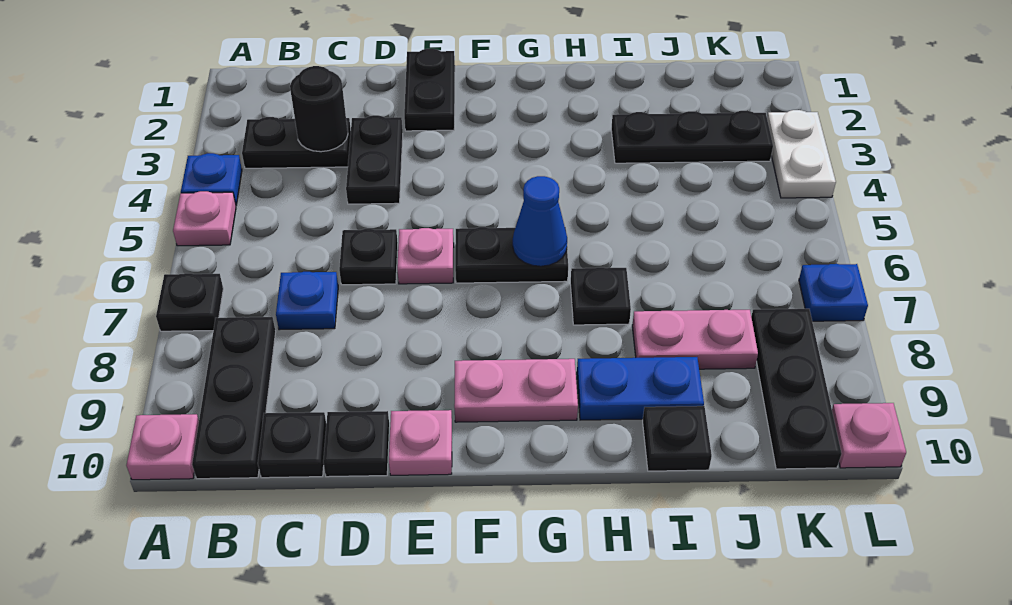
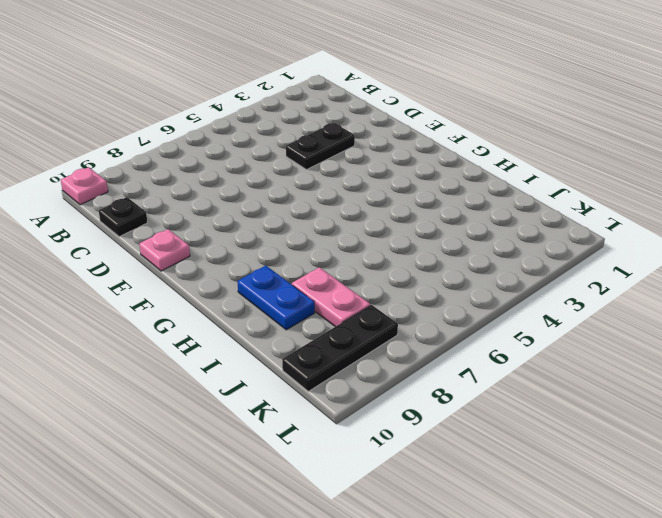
none -> blue 1x1 plate [181,153,242,205]
none -> pink 1x1 plate [173,191,236,246]
none -> black 1x1 plate [156,273,223,331]

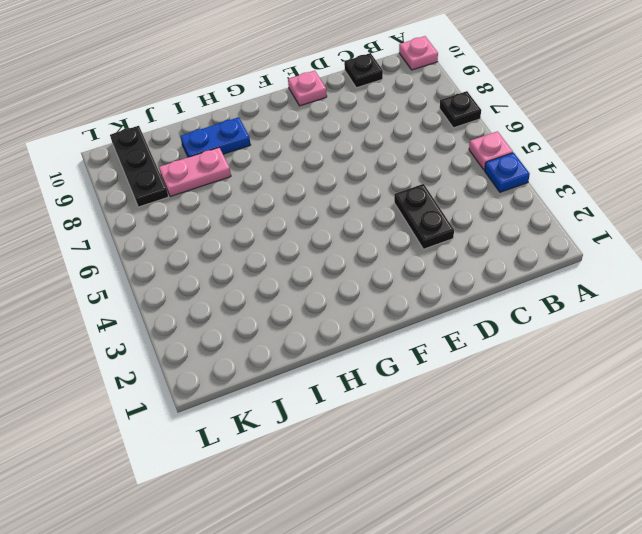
none -> black 1x2 plate [242,117,351,168]
none -> black 1x3 plate [192,317,276,479]
none -> blue 1x1 plate [276,272,338,330]

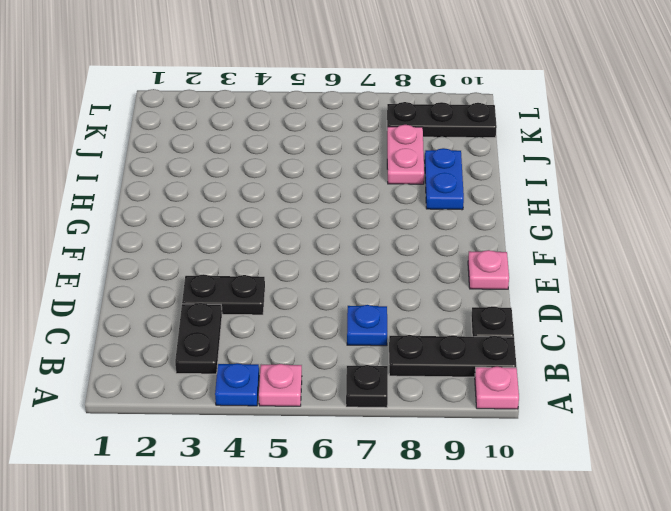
none -> black 1x1 plate [339,229,398,285]
none -> black 1x1 plate [323,411,390,477]
none -> black 1x2 plate [404,49,455,131]

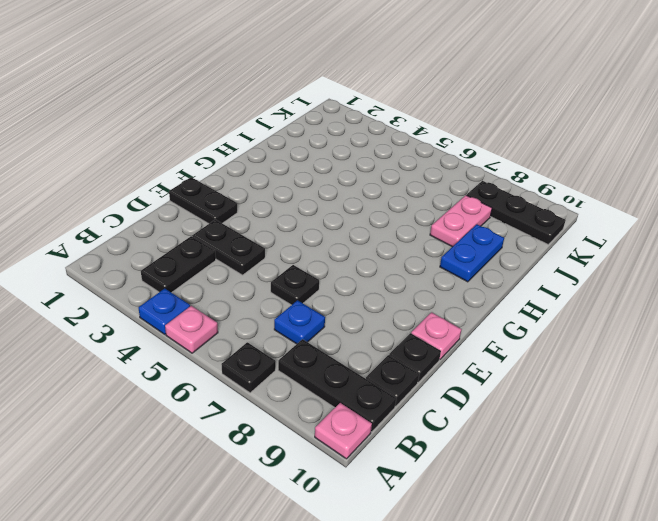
none -> pink 1x1 plate [397,228,454,284]
none -> black 1x2 plate [455,227,568,283]
none -> pink 1x2 plate [454,359,578,422]

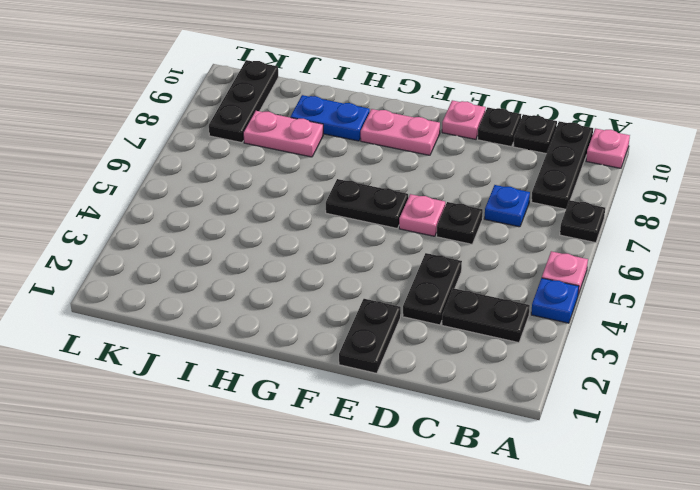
none -> black 1x1 plate [571,267,631,325]
none -> black 1x3 plate [611,111,773,163]
none -> black 1x1 plate [643,406,712,471]

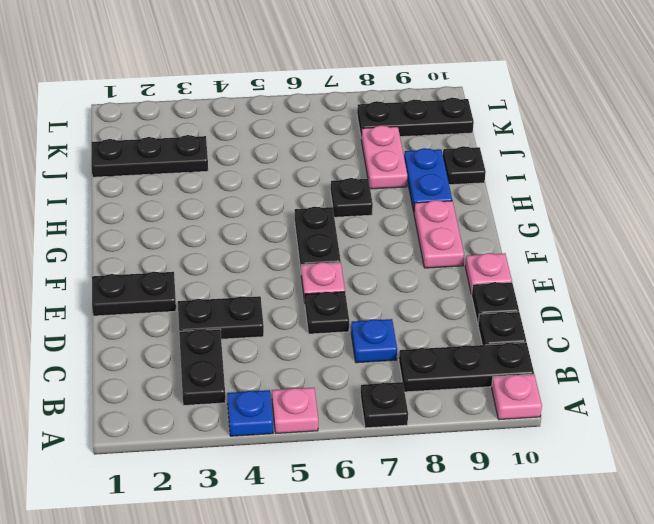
black 1x3 plate [91,135,208,177] -> black 1x3 plate turned to [611,111,773,163]
none -> white 1x2 plate [767,110,836,198]
none -> blue 1x1 plate [799,264,868,321]
none -> pink 1x1 plate [832,403,906,468]

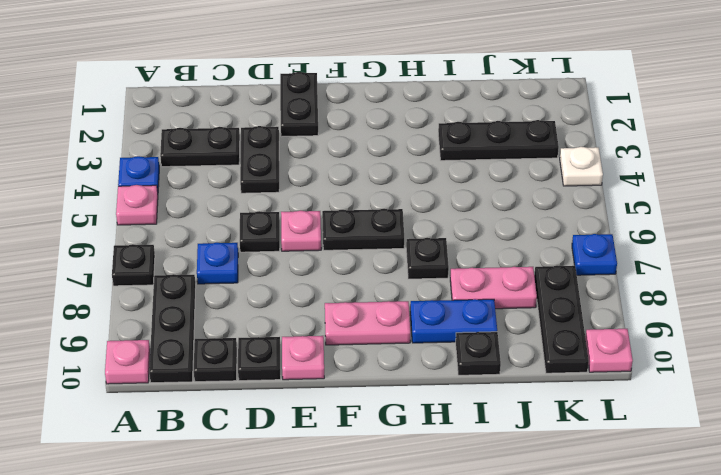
white 1x1 plate [560,147,603,186] -> white 1x2 plate [767,110,836,198]
none -> black 1x1 round brick [290,66,348,152]
none -> blue 1x1 cone [513,176,567,266]

